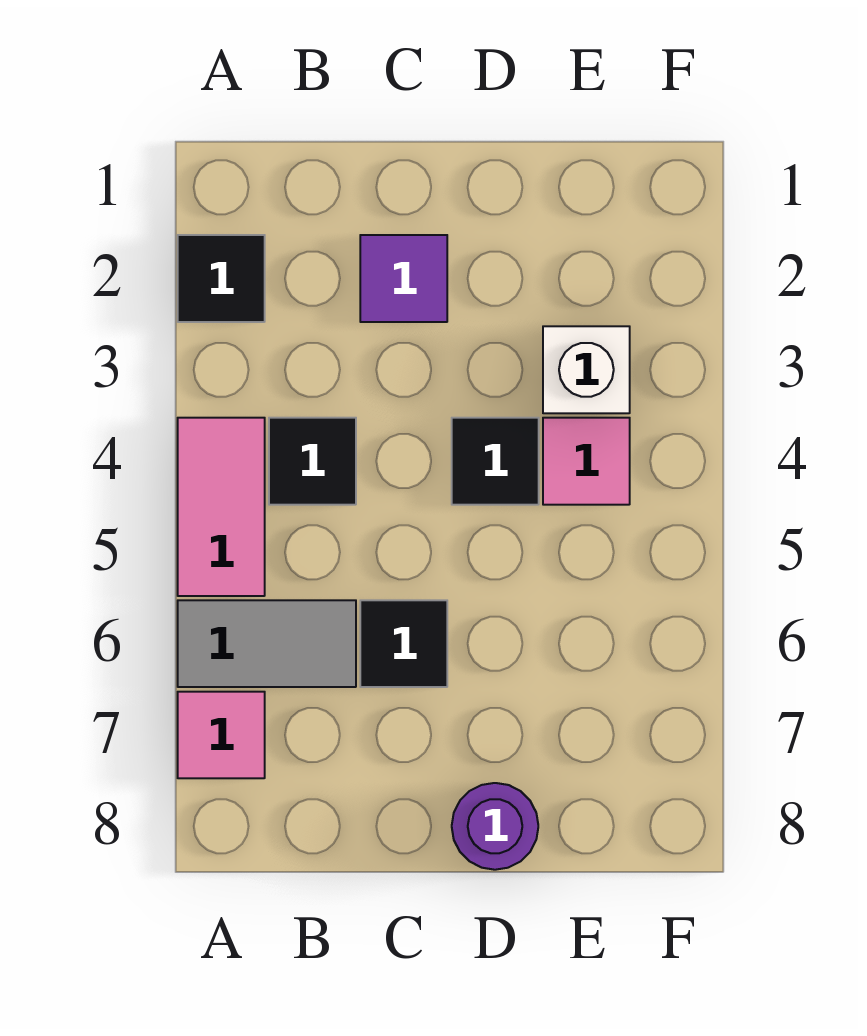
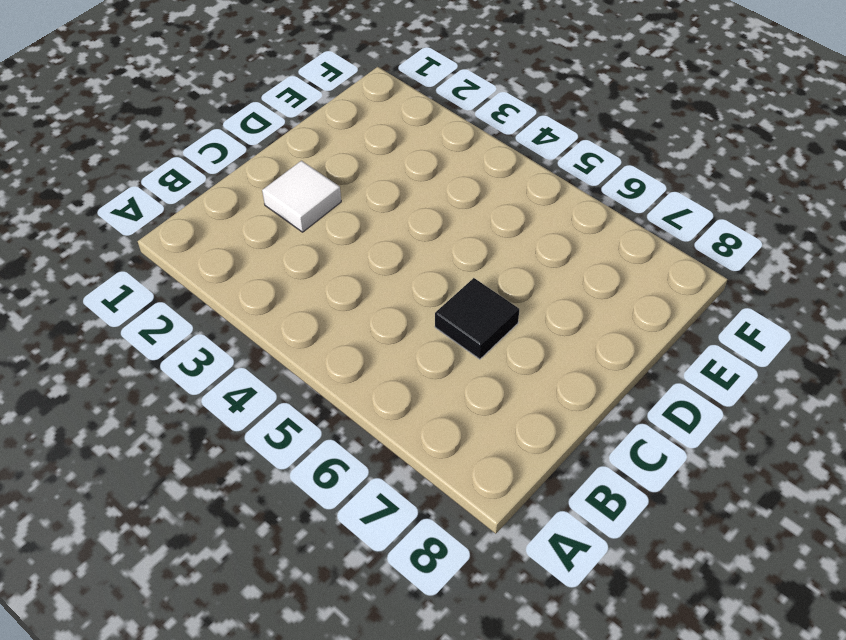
white 1x1 tile [262,161,341,232] -> purple 1x1 tile [360,235,447,322]
none -> black 1x1 tile [178,235,265,322]
none -> pink 1x2 tile [178,418,265,596]

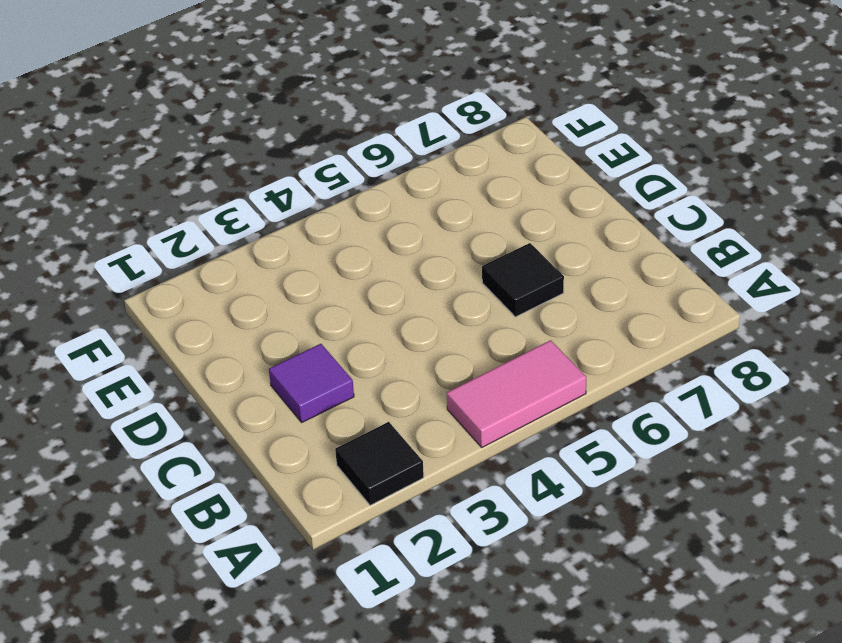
none -> grey 1x2 tile [178,600,356,687]
none -> pink 1x1 tile [178,692,265,778]

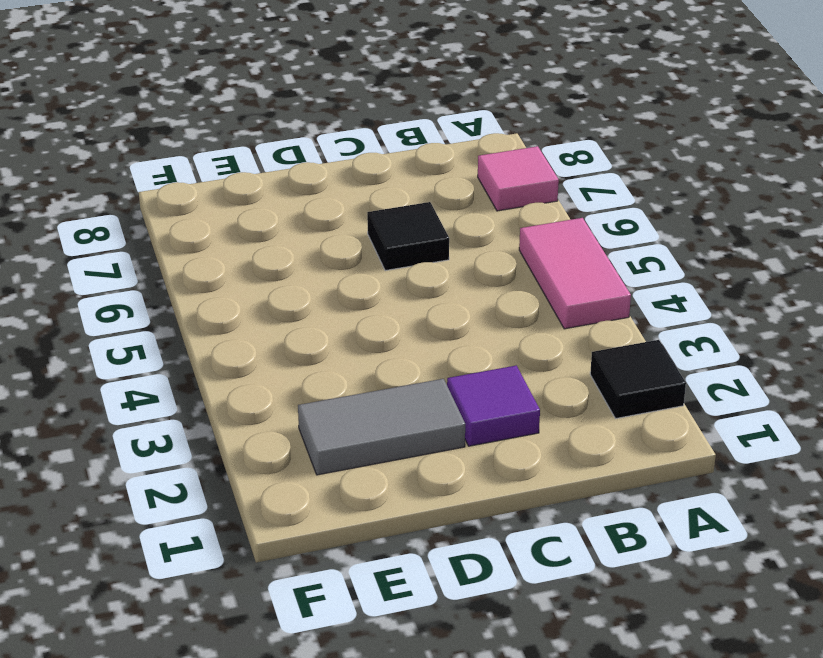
grey 1x2 tile [298,379,465,475] -> grey 1x2 tile moved to [178,600,356,687]
none -> black 1x1 tile [269,418,356,505]
none -> black 1x1 tile [452,418,539,505]

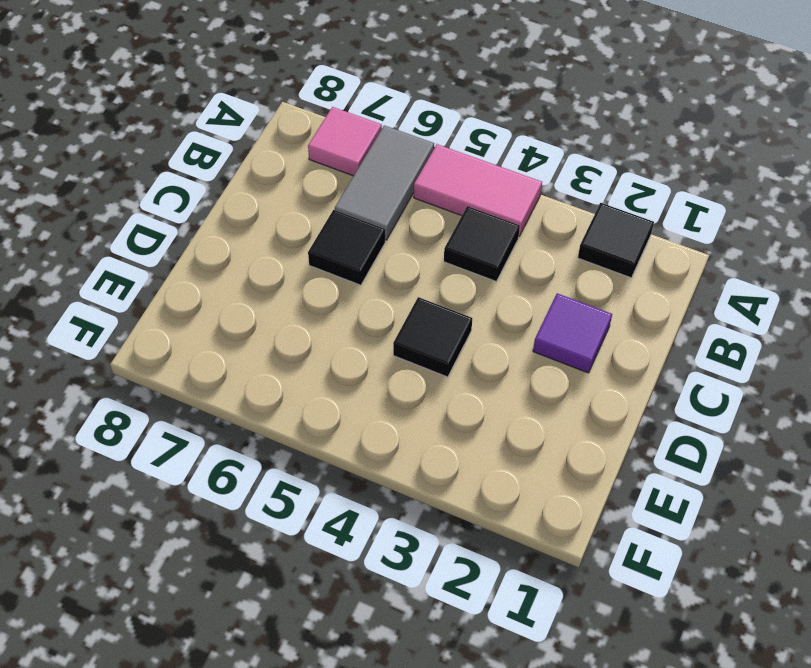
none -> purple 1x1 round brick [452,783,538,870]
none -> white 1x1 brick [543,326,630,413]

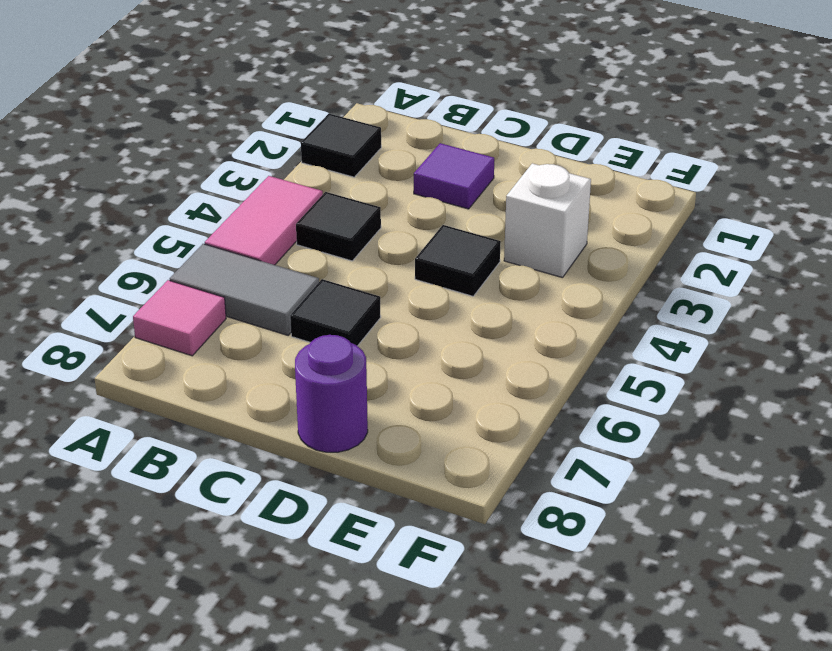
none -> pink 1x1 tile [543,418,630,505]

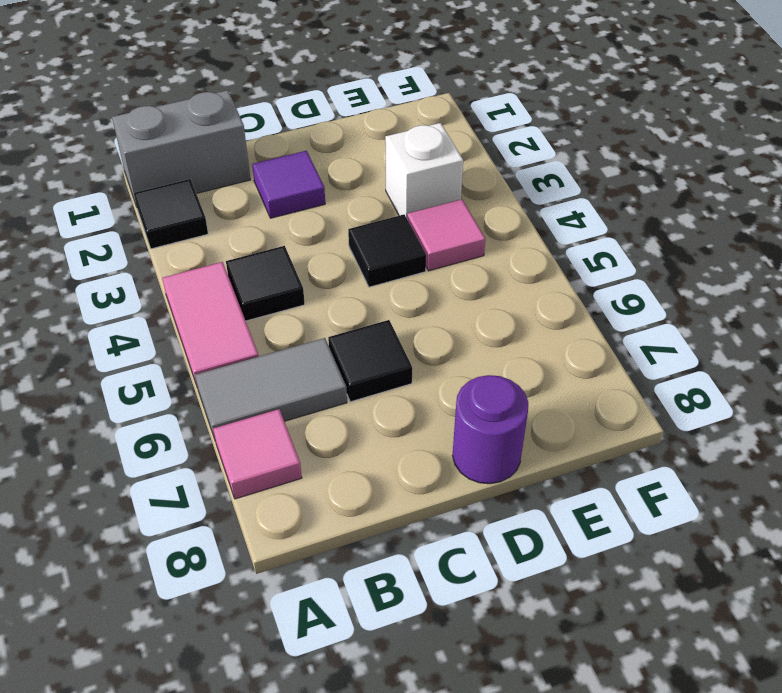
grey 1x2 brick [112,90,251,204] -> none

